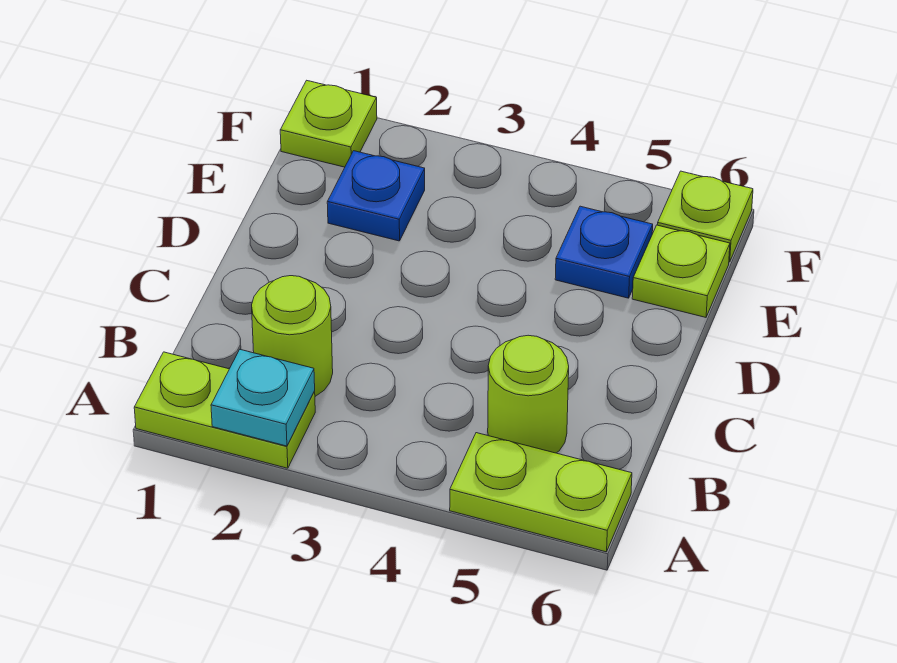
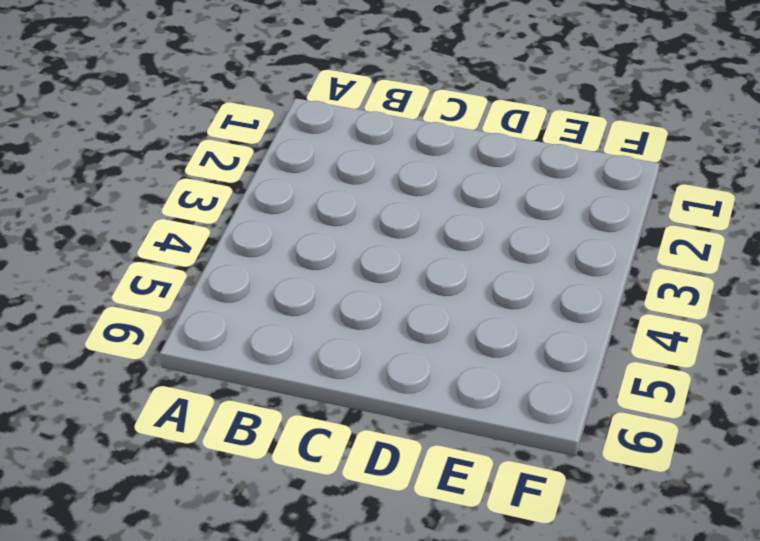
none -> lime 1x2 plate [134,352,315,468]
none -> lime 1x2 plate [450,433,632,552]

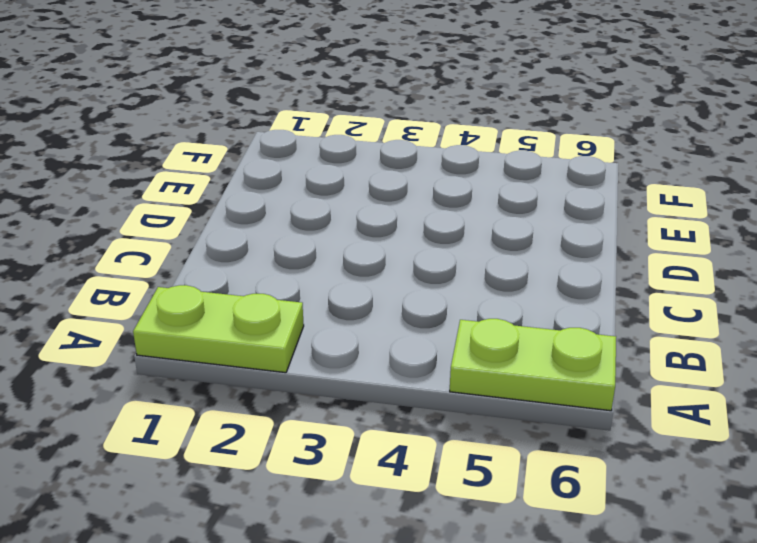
none -> lime 1x1 round brick [252,276,333,396]
none -> lime 1x1 round brick [488,335,569,453]

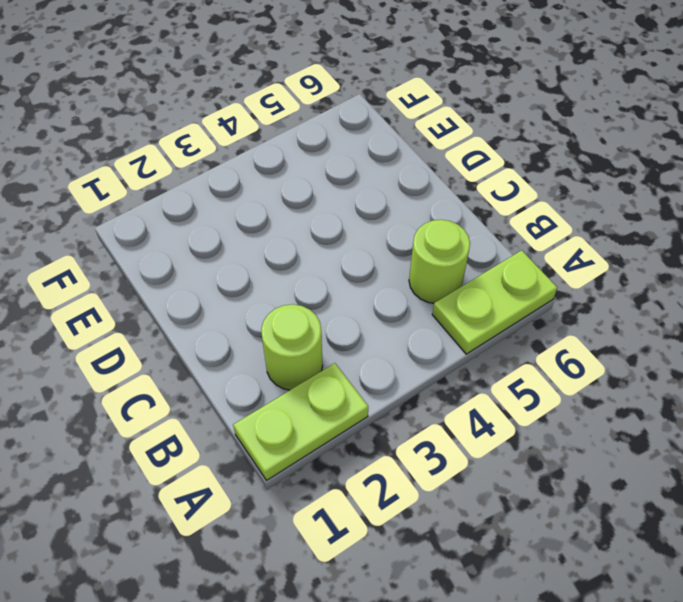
none -> blue 1x1 plate [327,151,425,241]
none -> blue 1x1 plate [555,206,653,298]

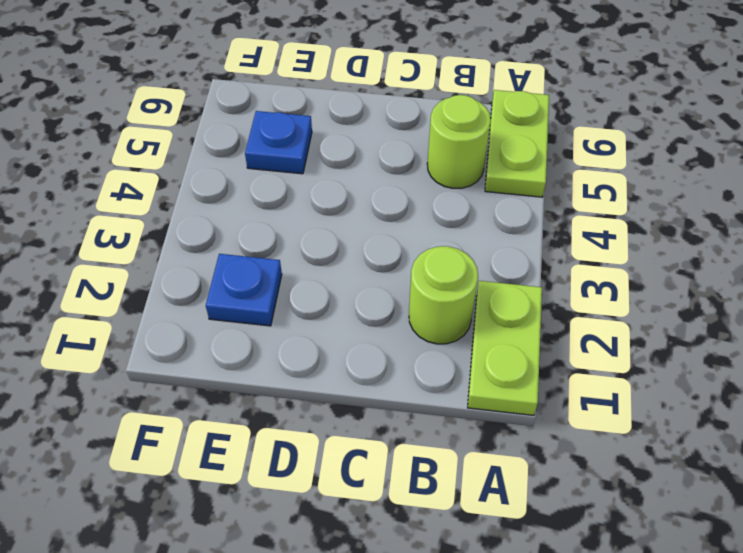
none -> lime 1x1 plate [632,225,730,317]
none -> lime 1x1 plate [280,80,377,167]

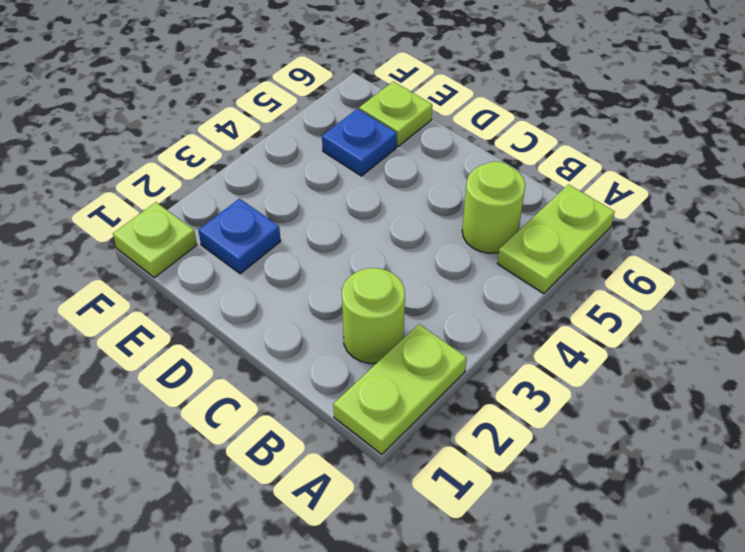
none -> lime 1x1 plate [658,171,753,262]
none -> cyan 1x1 plate [211,350,315,446]

